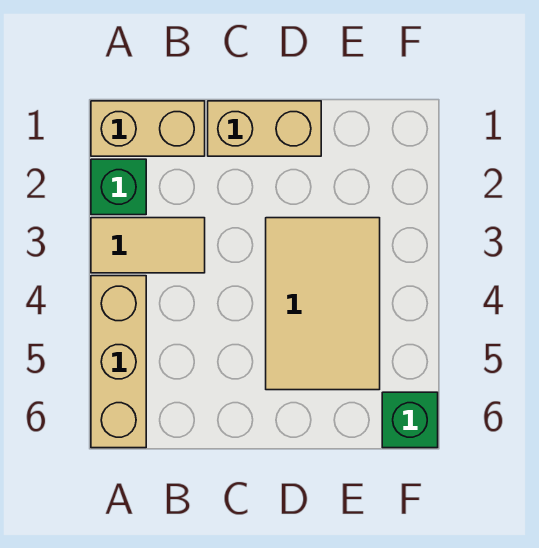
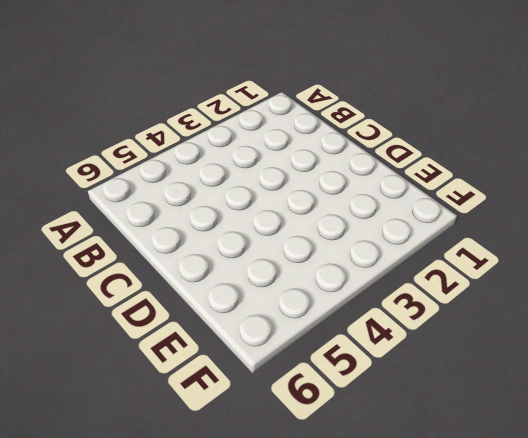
none -> tan 1x2 brick [91,101,205,156]
none -> green 1x1 brick [91,159,146,215]

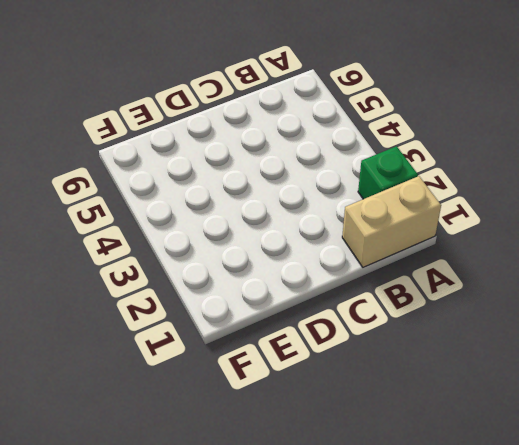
none -> tan 1x2 tile [91,218,205,273]
none -> tan 1x3 brick [91,276,146,448]

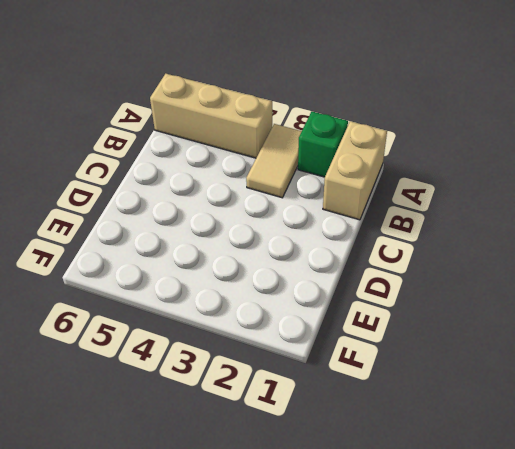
none -> tan 1x2 brick [208,101,321,156]
none -> tan 2x3 tile [266,218,380,390]

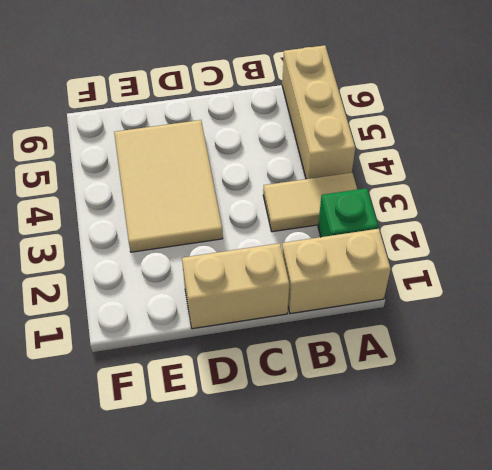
none -> green 1x1 brick [382,392,438,448]

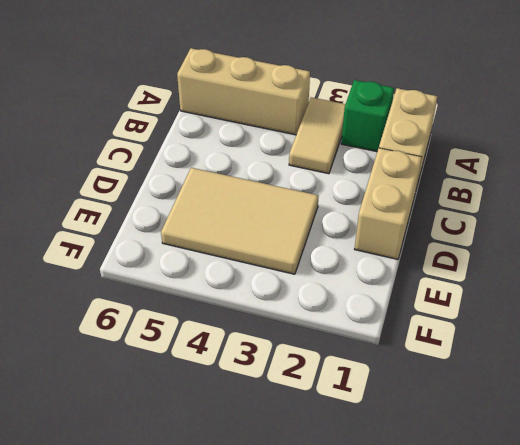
none -> green 1x1 brick [382,392,438,448]

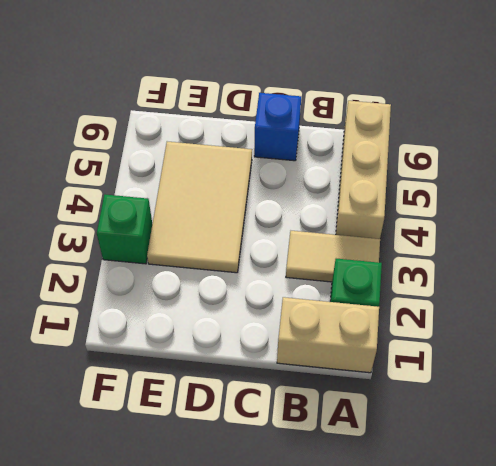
blue 1x1 brick [254,93,301,161] -> none
green 1x1 brick [97,195,152,264] -> green 1x1 brick moved to [382,392,438,448]
none -> tan 1x2 brick [208,101,321,156]

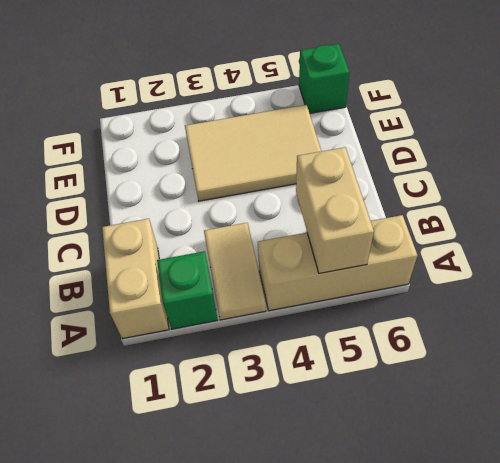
tan 1x2 brick [296,147,374,273] -> tan 1x2 brick moved to [208,101,321,156]

